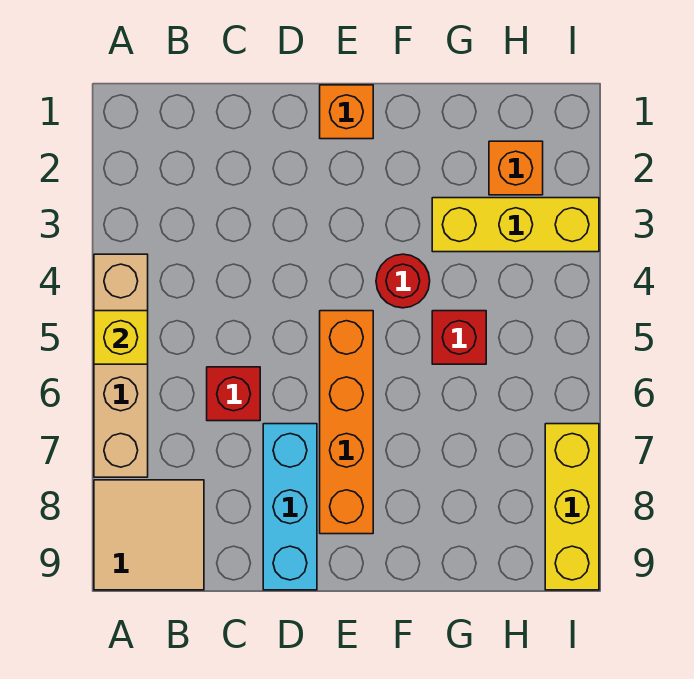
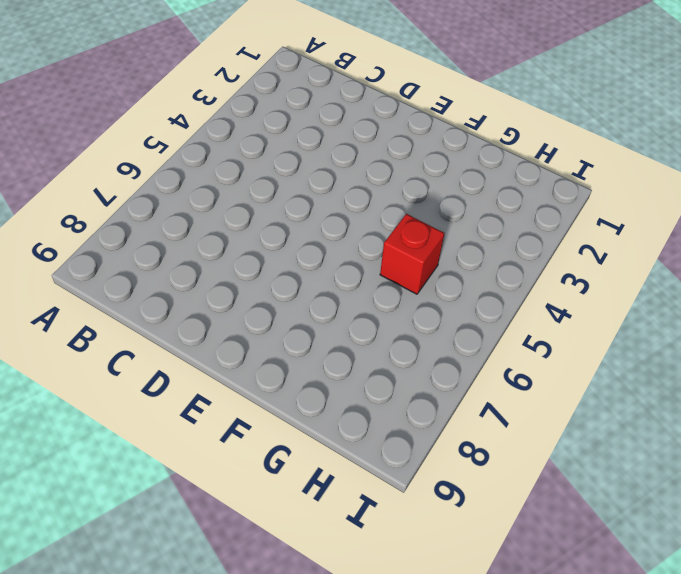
none -> tan 1x4 brick [94,254,148,477]
none -> tan 2x2 tile [94,480,204,590]
none -> red 1x1 brick [207,367,260,421]

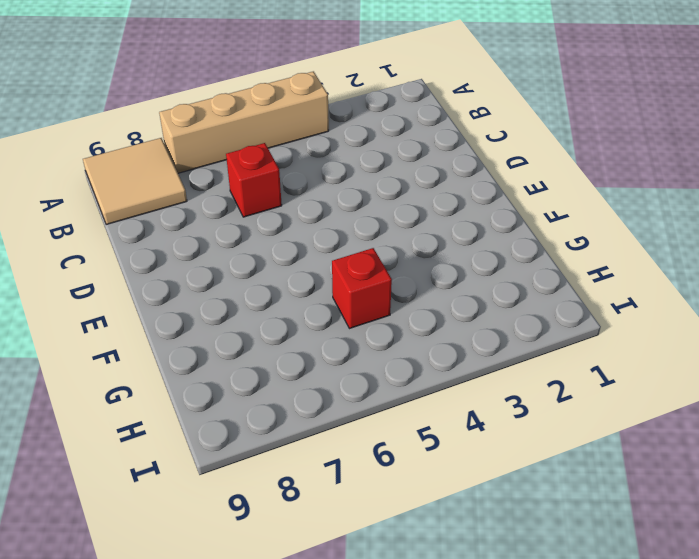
none -> cyan 1x3 brick [263,424,317,590]
none -> orange 1x1 brick [320,85,373,139]
none -> orange 1x4 brick [320,311,373,534]

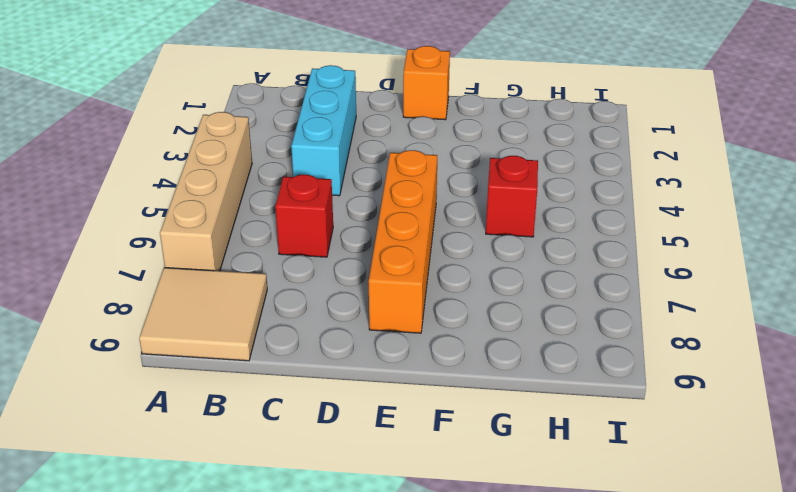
cyan 1x3 brick [291,65,356,196] -> cyan 1x3 brick moved to [263,424,317,590]
none -> red 1x1 round brick [376,254,430,308]
none -> yellow 1x3 brick [432,198,599,252]
none -> orange 1x1 brick [489,141,543,195]

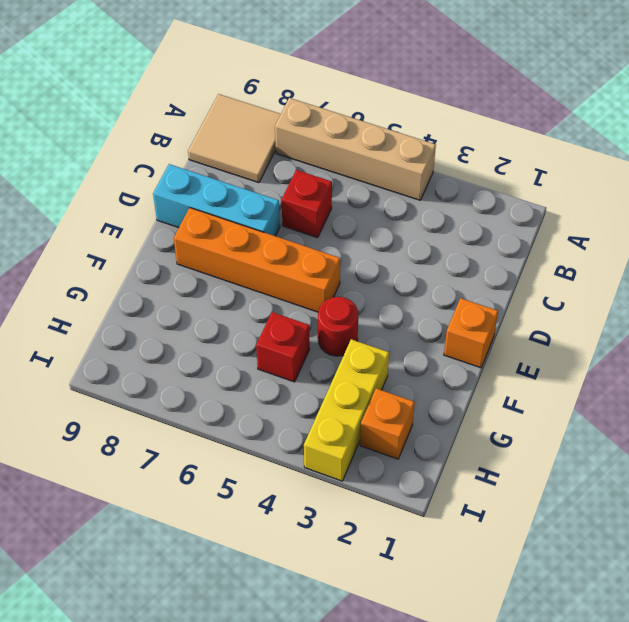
none -> yellow 1x3 brick [545,424,599,590]
none -> yellow 1x1 brick [94,311,148,364]

